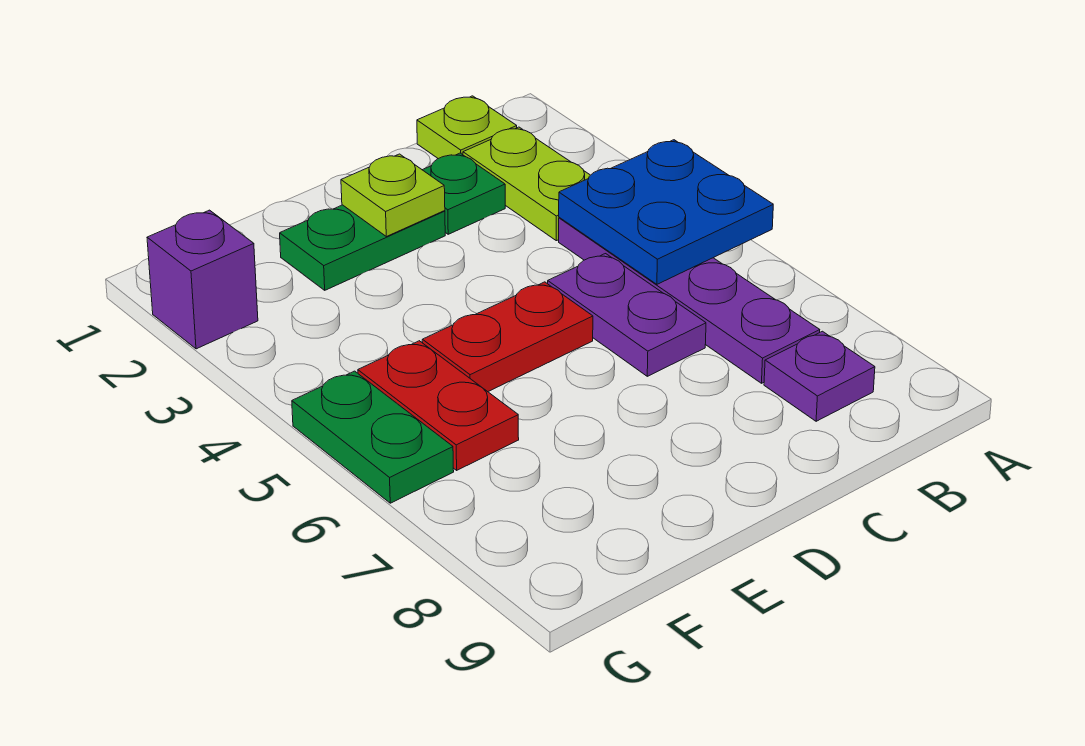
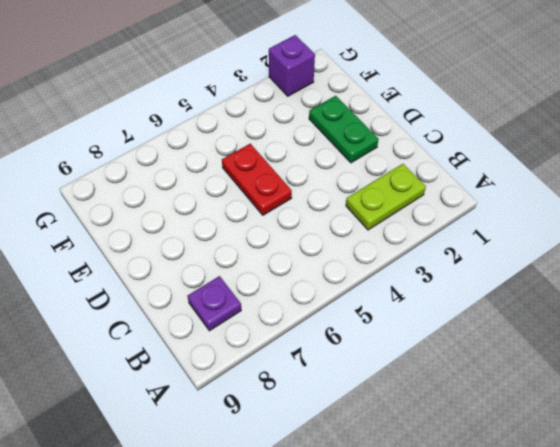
none -> lime 1x1 plate [417,96,517,159]
none -> purple 1x4 plate [559,217,820,383]
none -> green 1x1 plate [423,153,505,234]

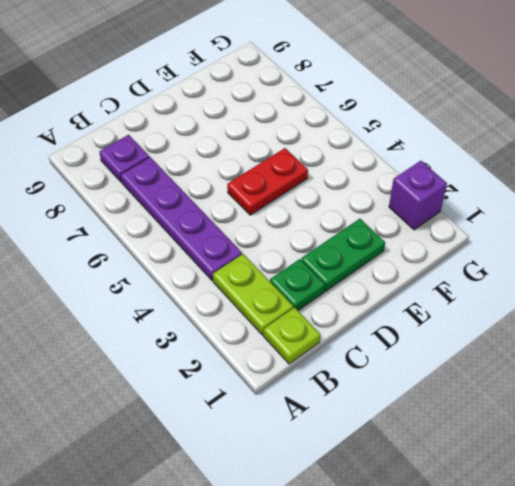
none -> purple 1x2 plate [548,254,706,376]
none -> red 1x2 plate [358,341,519,470]
none -> green 1x2 plate [292,371,454,503]

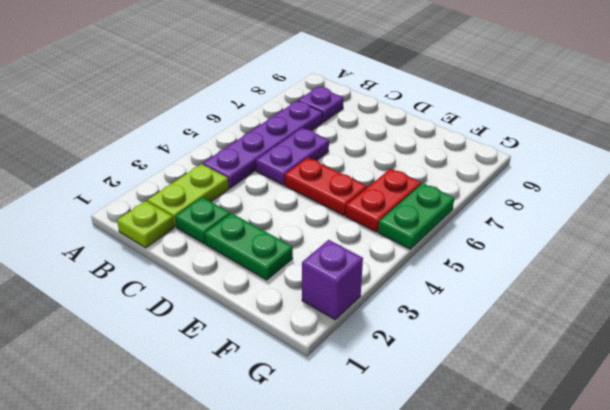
none -> blue 2x2 plate [559,140,773,284]
none -> lime 1x1 plate [341,154,445,237]

